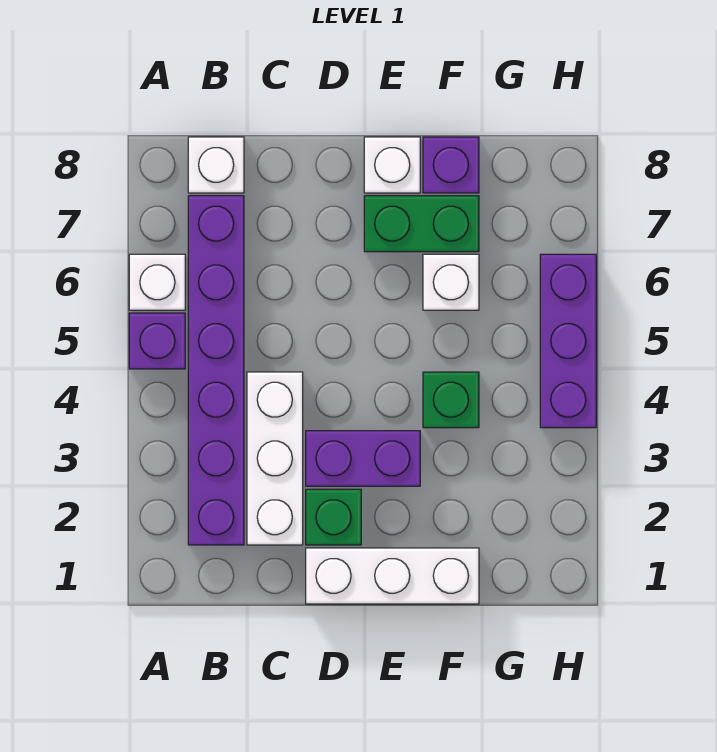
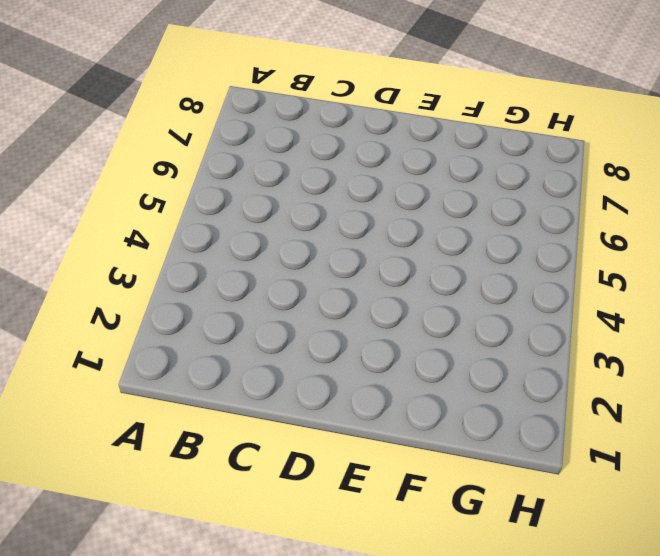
none -> purple 1x1 brick [129,313,185,369]
none -> white 1x1 brick [129,254,185,310]
none -> purple 1x6 brick [188,196,244,545]

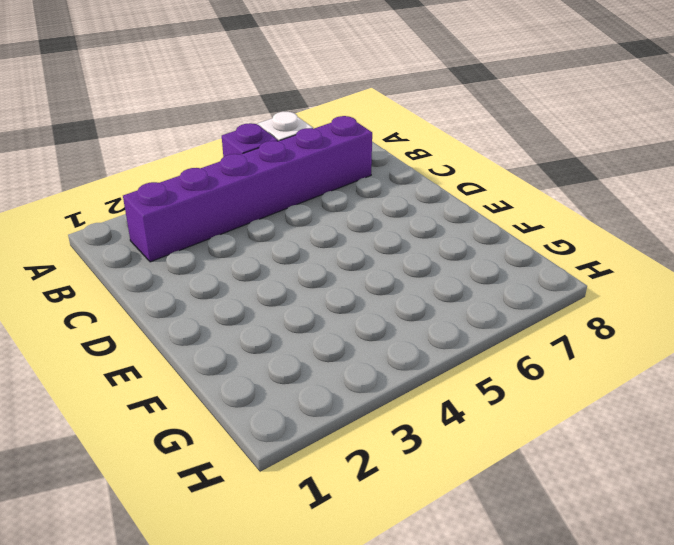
none -> white 1x1 brick [188,137,244,193]
none -> white 1x3 brick [247,372,303,545]
none -> white 1x3 brick [306,548,479,604]

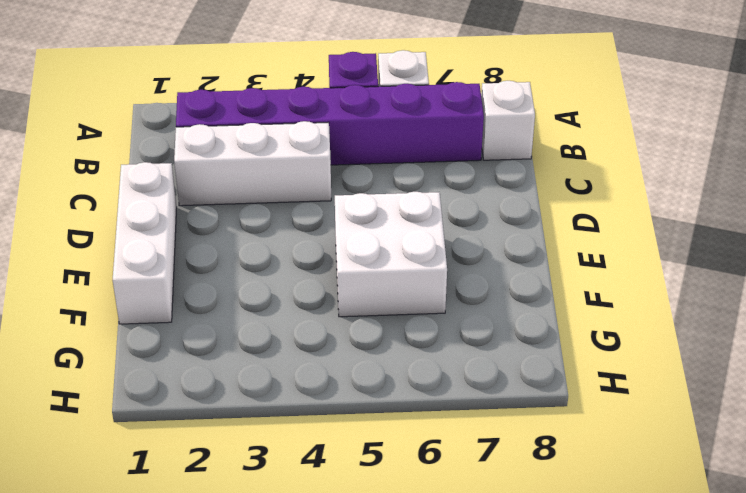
white 2x2 brick [335,192,447,317] -> white 1x1 brick [423,254,479,310]
none -> green 1x1 brick [306,489,361,545]
none -> purple 1x2 brick [306,431,420,486]
none -> green 1x2 brick [364,196,479,252]

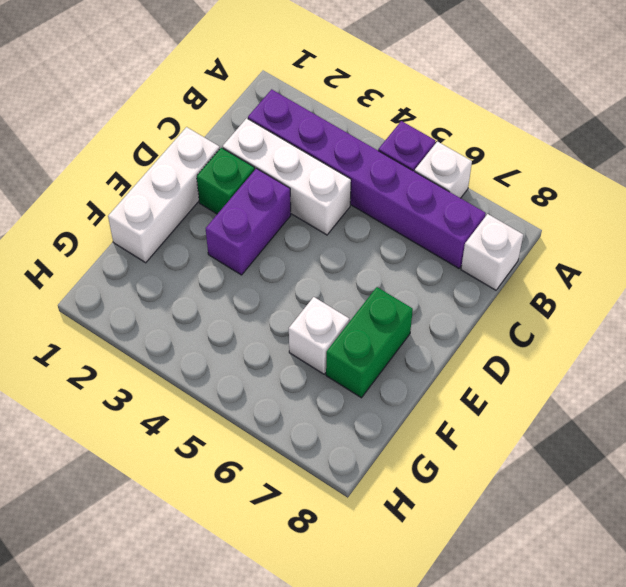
none -> white 1x1 brick [364,137,420,193]
none -> green 1x1 brick [423,372,479,428]
none -> purple 1x1 brick [423,137,479,193]

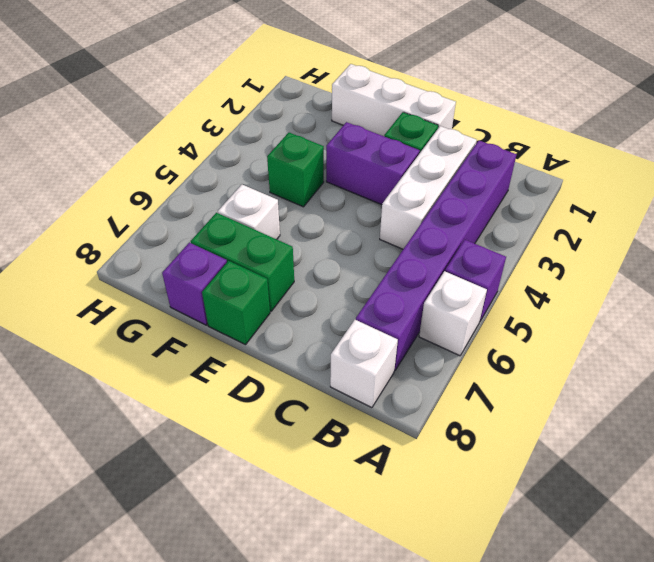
green 1x1 brick [202,261,270,345] -> white 1x1 brick [364,137,420,193]
none -> purple 1x3 brick [540,254,596,428]

